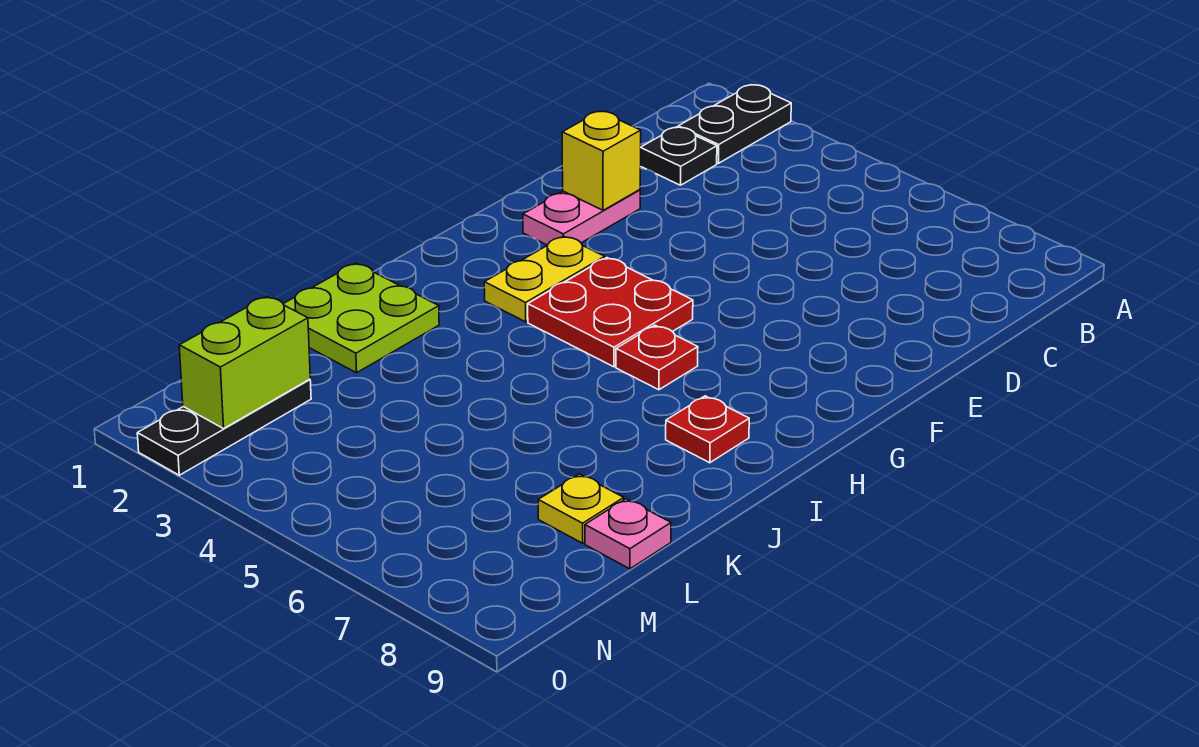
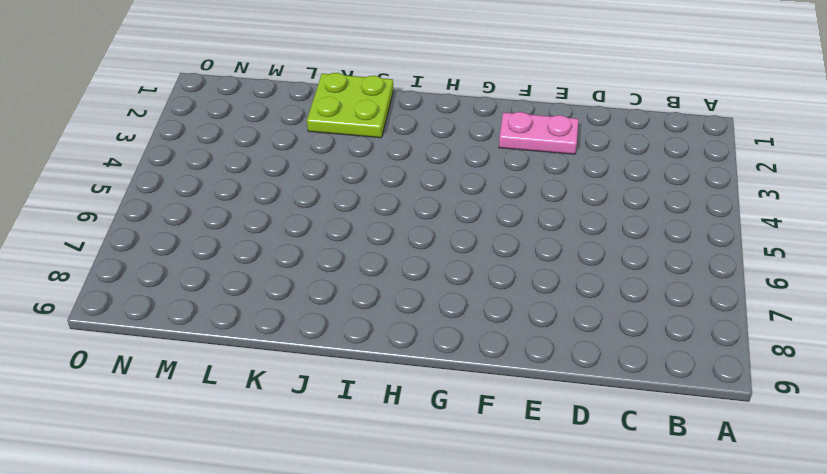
none -> black 1x2 plate [678,85,791,163]
none -> black 1x1 plate [641,127,717,185]
none -> yellow 1x2 plate [484,236,605,322]

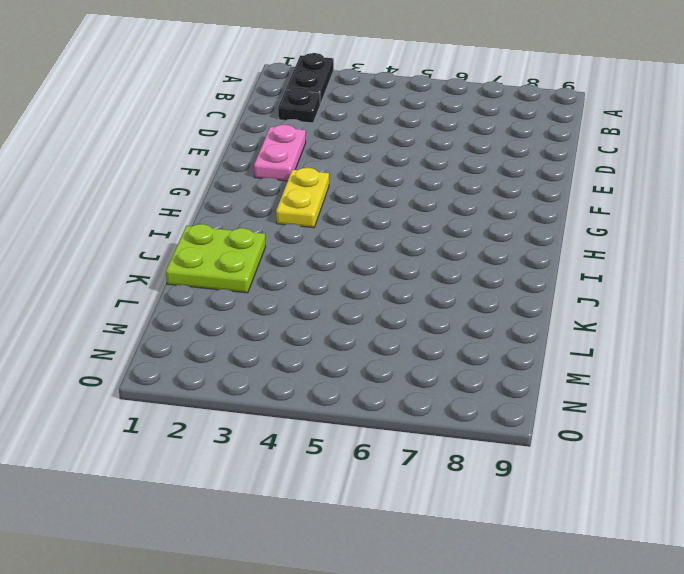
none -> red 2x2 plate [528,258,693,367]
none -> red 1x1 plate [616,325,698,390]
none -> red 1x1 plate [666,396,749,463]

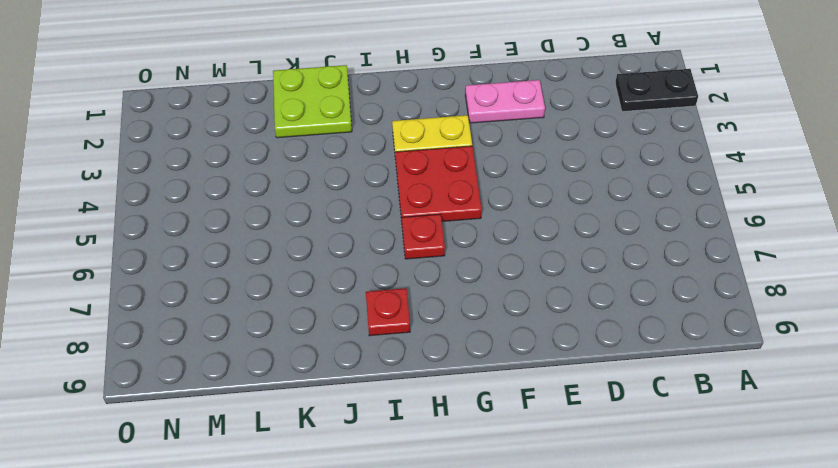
none -> black 1x1 plate [641,127,717,185]
none -> yellow 1x1 plate [538,474,624,543]
none -> pink 1x1 plate [585,499,671,569]

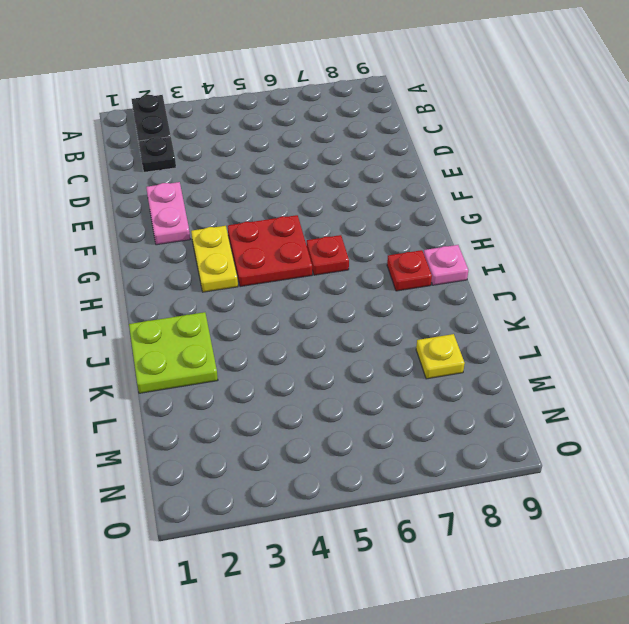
pink 1x1 plate [424,245,468,285] -> pink 1x1 plate moved to [585,499,671,569]
none -> black 1x3 plate [137,379,311,475]
none -> yellow 1x1 brick [562,111,641,210]
none -> lime 1x2 brick [179,296,310,428]

